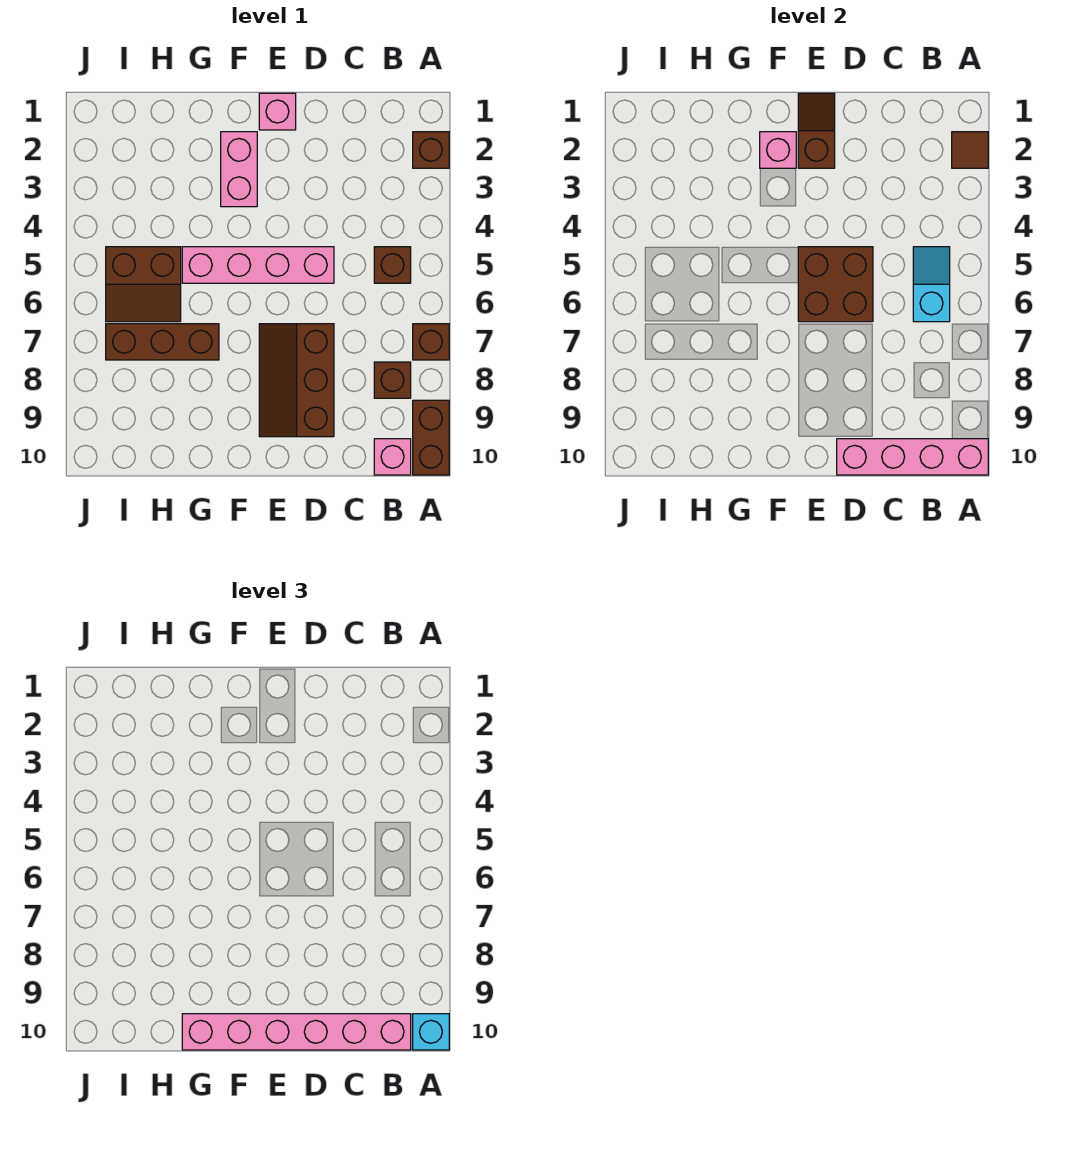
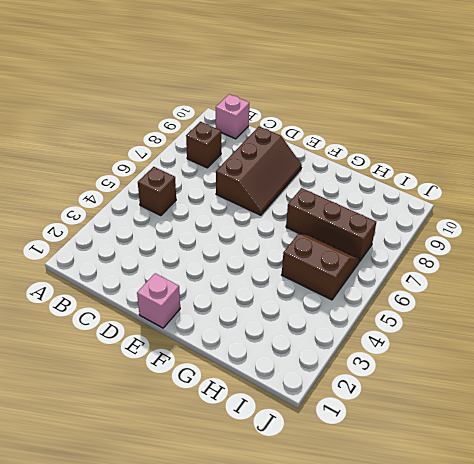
none -> brown 1x1 brick [413,132,449,168]
none -> brown 1x1 brick [413,324,449,360]
none -> brown 1x2 brick [413,400,449,475]

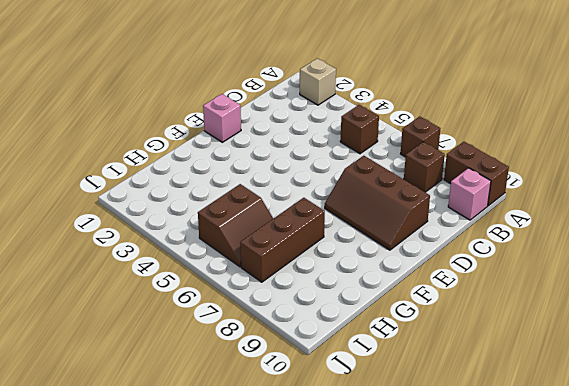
tan 1x1 brick [300,58,336,105] -> brown 1x1 brick [413,132,449,168]
none -> pink 1x4 brick [182,247,334,283]
none -> pink 1x2 brick [221,132,257,207]
none -> brown 1x1 tile [952,132,988,168]

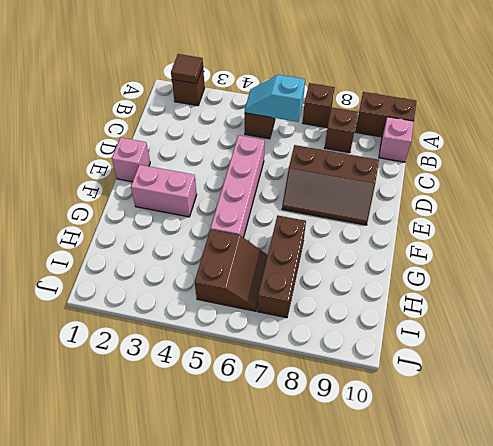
none -> pink 1x4 brick [837,439,988,475]
none -> brown 2x2 brick [798,247,873,322]
none -> brown 1x2 slope [798,93,835,168]

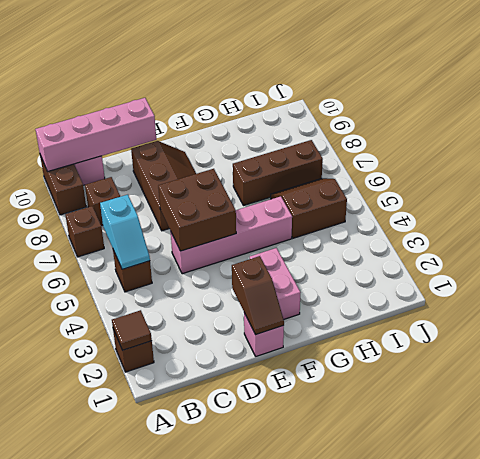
none -> pink 1x1 brick [760,132,796,168]
none -> cyan 1x1 brick [413,1014,449,1050]
none -> pink 1x6 brick [182,1014,411,1050]

